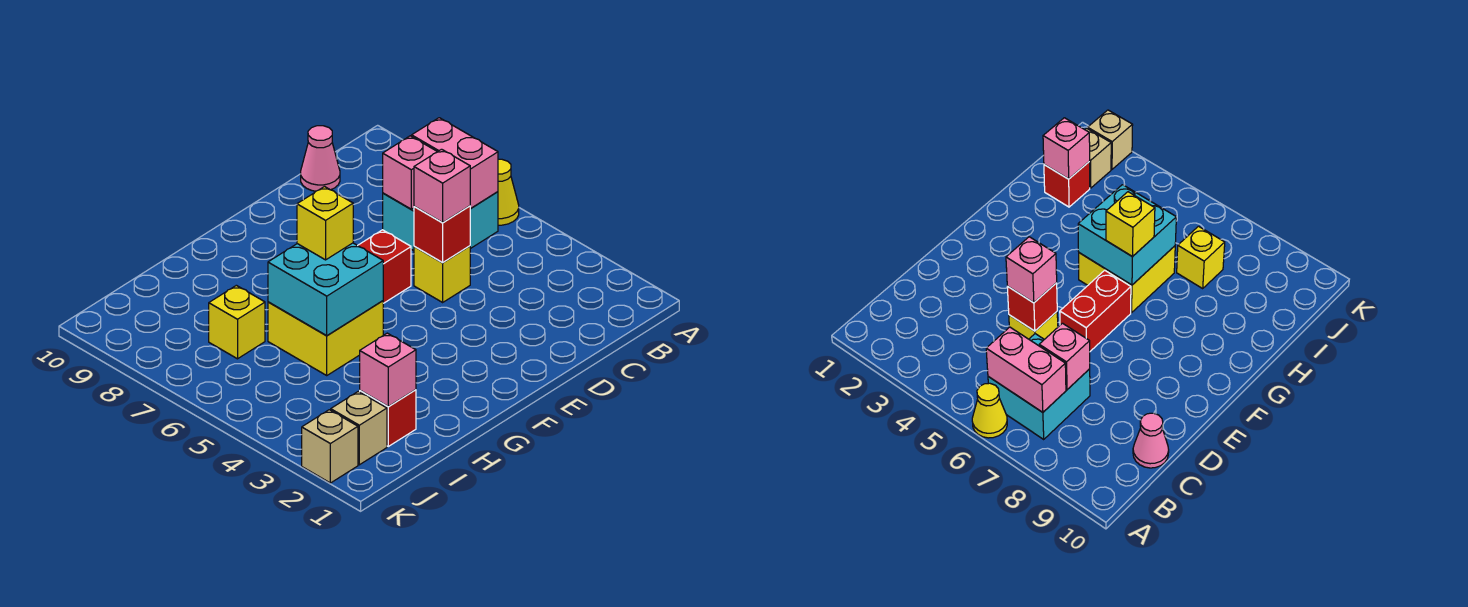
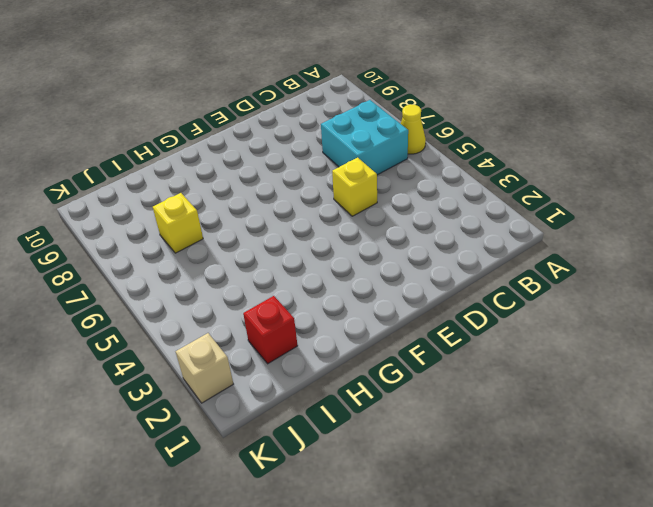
none -> pink 1x1 cone [301,126,340,191]
none -> red 1x2 brick [358,230,411,303]
none -> yellow 2x2 brick [268,301,383,375]

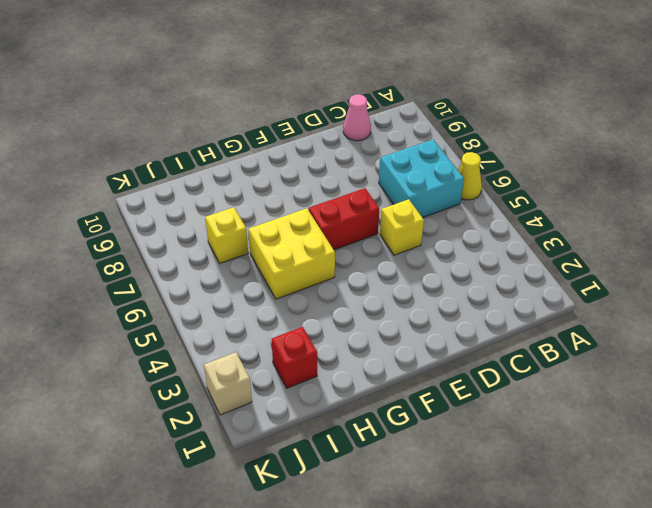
none -> tan 1x1 brick [331,391,387,465]
none -> pink 1x2 brick [412,118,498,209]
none -> pink 1x1 brick [383,136,437,209]

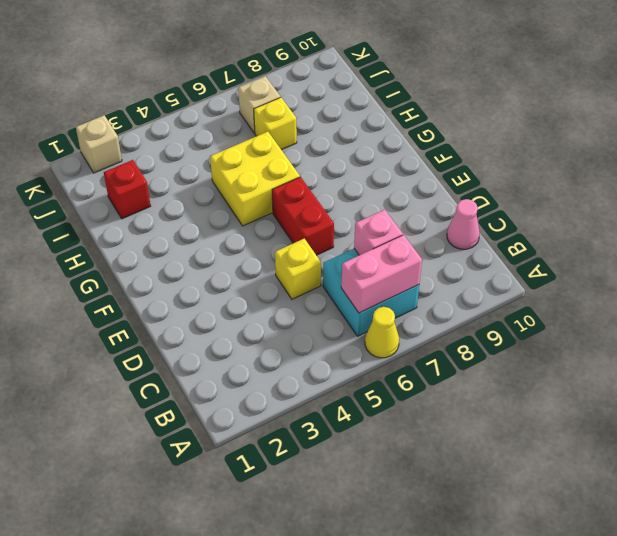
tan 1x1 brick [238,76,280,133] -> tan 1x1 brick moved to [331,391,387,465]
none -> red 1x1 brick [414,206,470,262]
none -> cyan 2x2 brick [268,243,383,336]
none -> pink 1x1 brick [360,333,416,406]

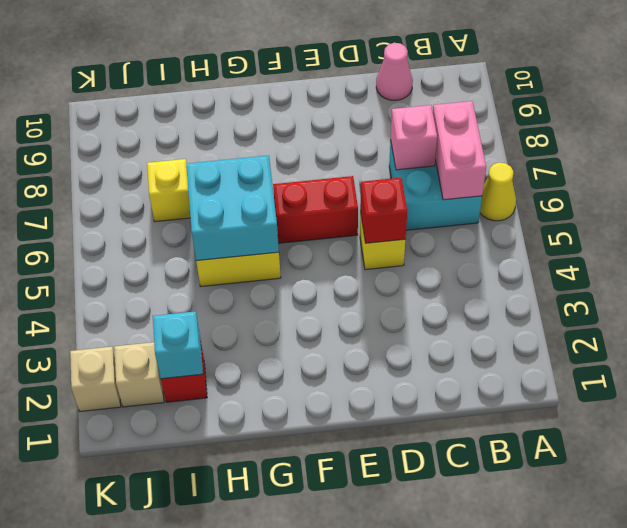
cyan 1x1 brick [153,311,203,379] -> pink 1x1 brick [360,333,416,406]
none -> pink 1x1 brick [414,149,470,222]
none -> yellow 1x1 brick [297,187,353,260]

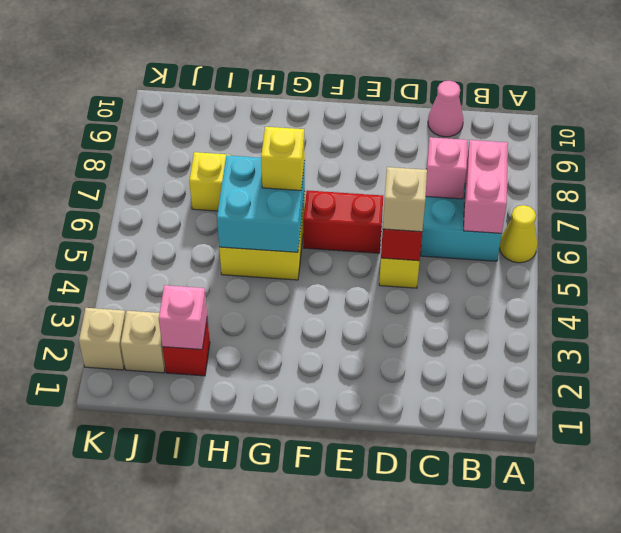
tan 1x1 brick [383,167,427,232] -> pink 1x1 brick [414,149,470,222]

